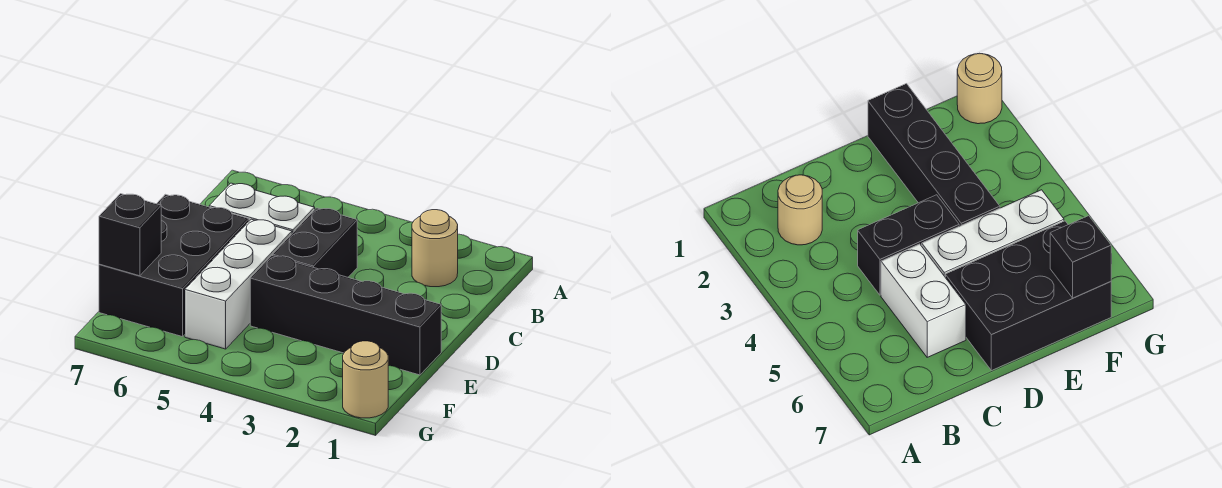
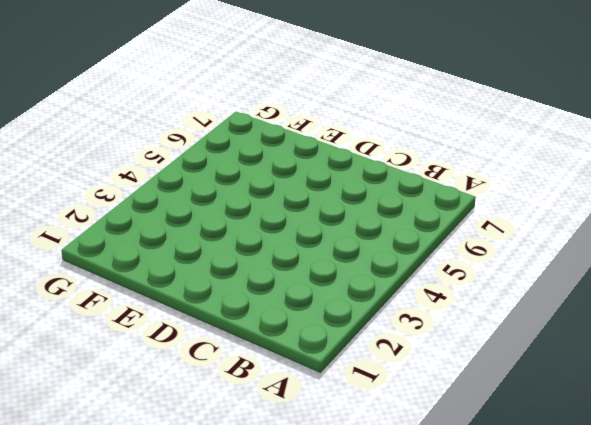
none -> tan 1x1 round brick [412,210,458,287]
none -> black 1x2 brick [273,208,357,277]

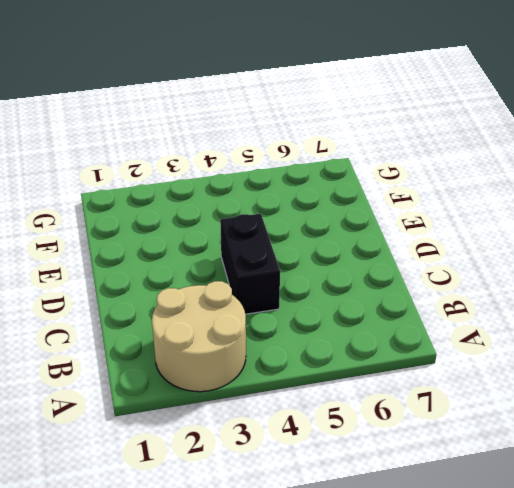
tan 2x2 round brick [152,281,246,392] -> tan 1x1 round brick [412,210,458,287]
none -> white 1x2 brick [209,183,315,233]
none -> white 1x3 brick [185,219,292,349]

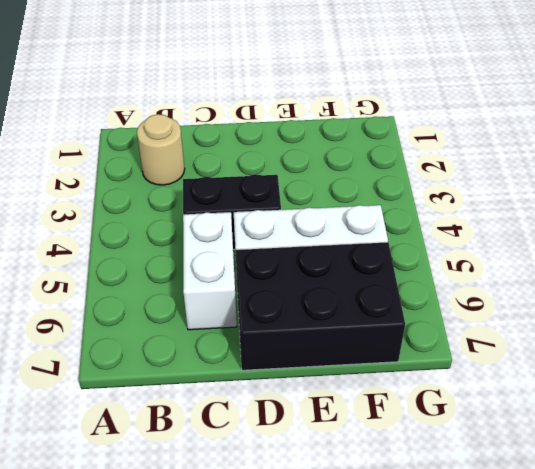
none -> black 1x4 brick [250,256,441,375]
none -> tan 1x1 round brick [343,341,388,418]

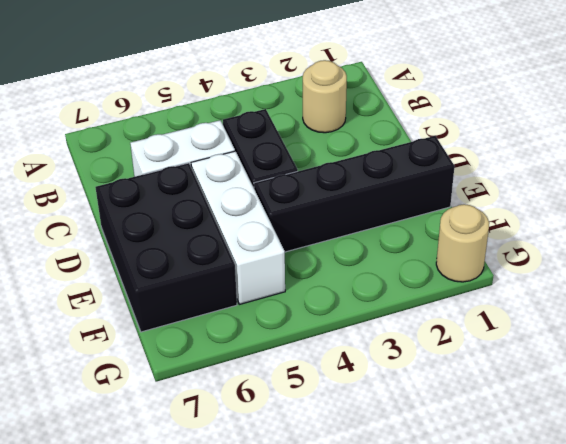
none -> black 1x1 brick [99,194,161,276]

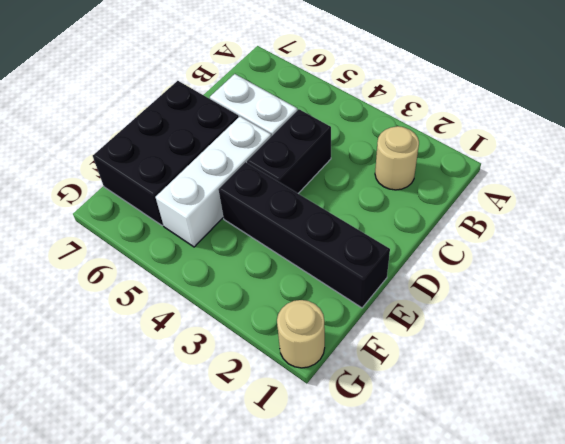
none -> black 1x1 brick [99,194,161,276]

